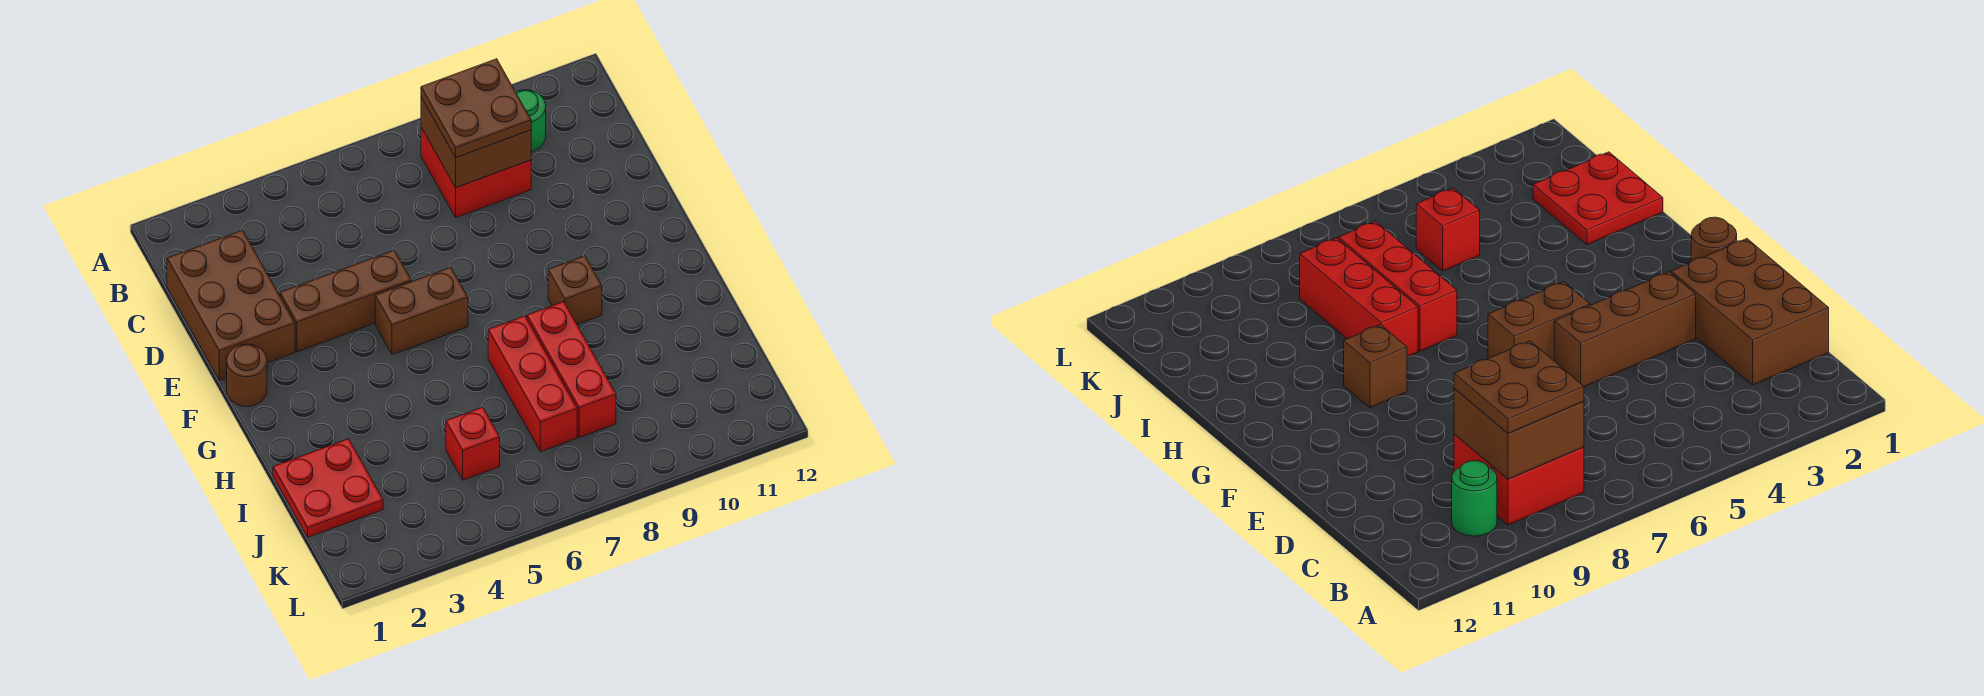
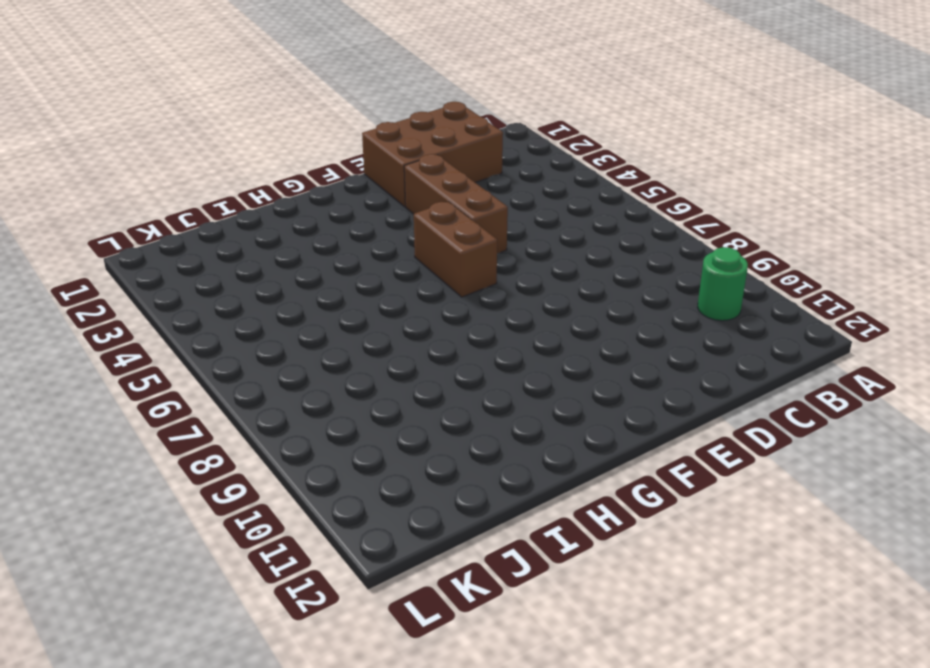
none -> red 2x2 brick [421,127,531,217]
none -> brown 1x1 round brick [227,344,267,407]
none -> brown 1x1 brick [548,256,602,324]

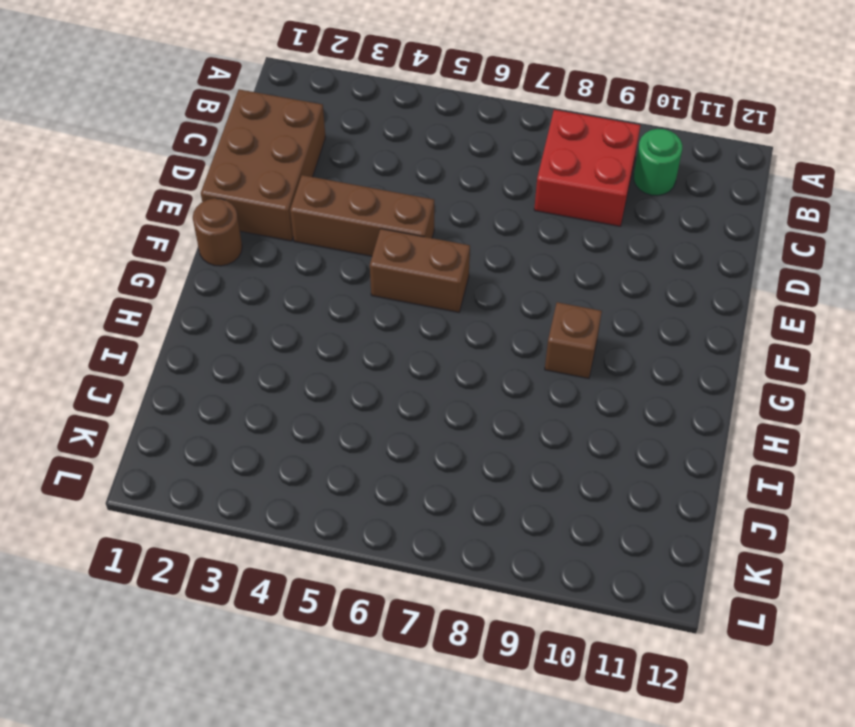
none -> red 1x3 brick [488,316,577,452]
none -> red 1x3 brick [527,302,616,437]
none -> red 2x2 plate [273,439,383,537]

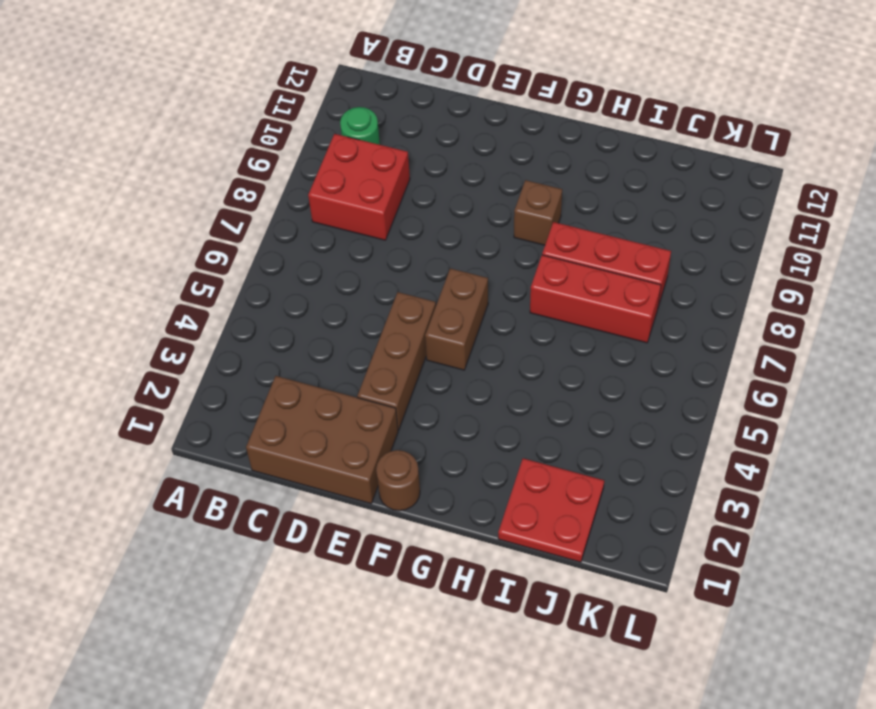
none -> red 1x1 brick [446,407,500,480]
none -> brown 2x2 brick [421,97,531,187]
none -> brown 2x2 plate [421,59,531,158]

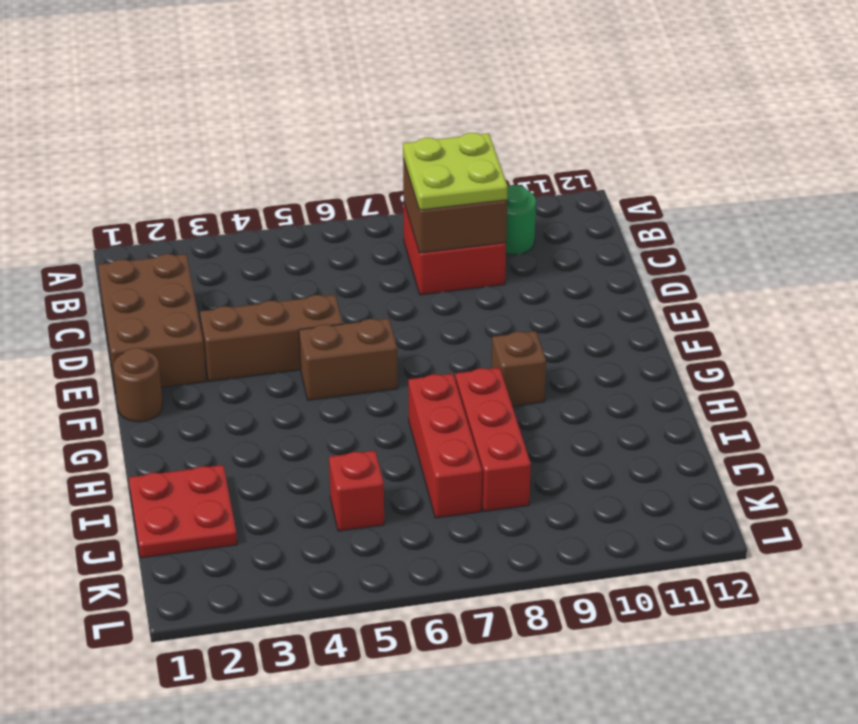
lime 2x2 plate [403,133,508,210] -> brown 2x2 plate [421,59,531,158]

